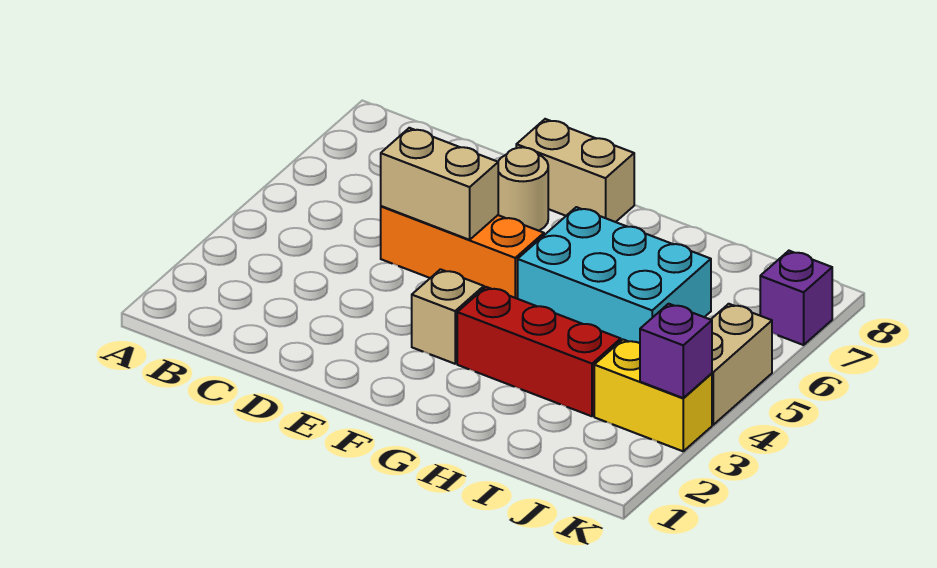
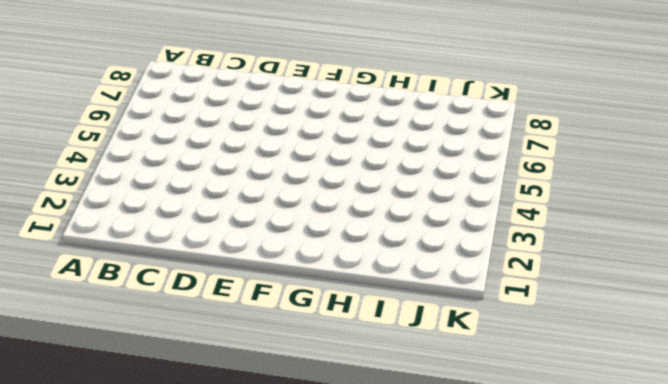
none -> orange 1x3 brick [381,206,544,299]
none -> tan 1x1 round brick [498,147,548,231]

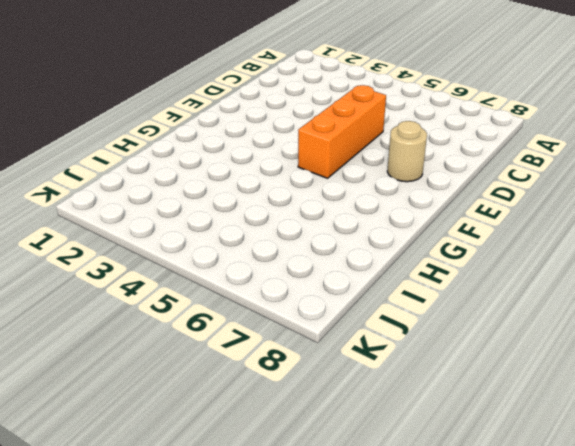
none -> tan 1x2 brick [516,119,634,222]
none -> tan 1x1 brick [412,269,484,364]

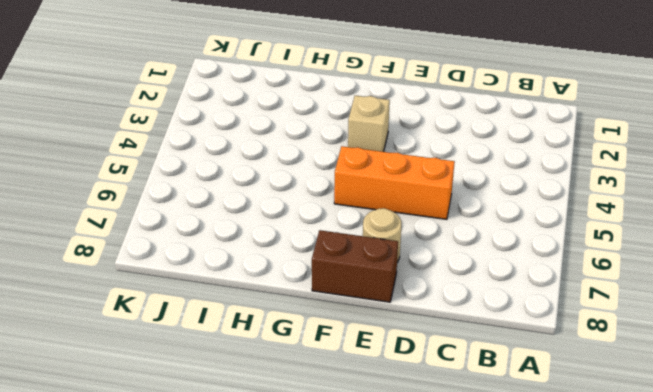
brown 1x2 brick [312,230,398,302] -> tan 1x2 brick [516,119,634,222]
none -> red 1x3 brick [457,287,621,416]
none -> cyan 2x3 brick [518,207,711,343]

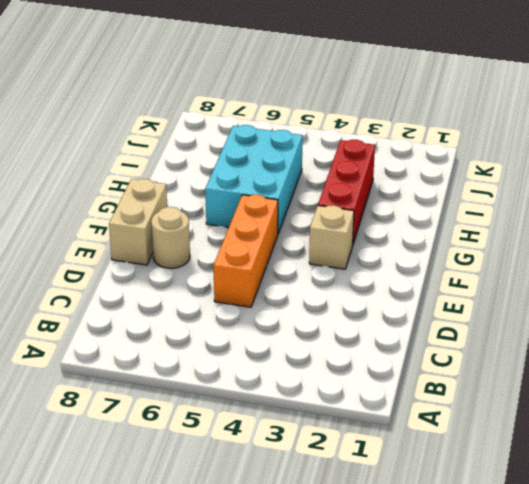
none -> yellow 1x2 brick [594,340,712,451]
none -> tan 1x2 brick [711,304,772,425]

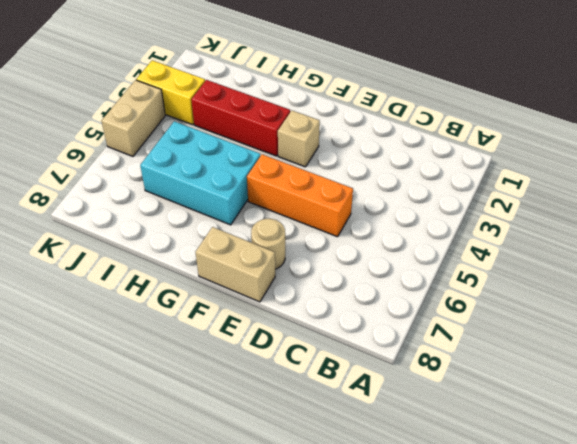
none -> purple 1x1 brick [760,251,832,345]
none -> tan 1x2 brick [381,128,498,240]

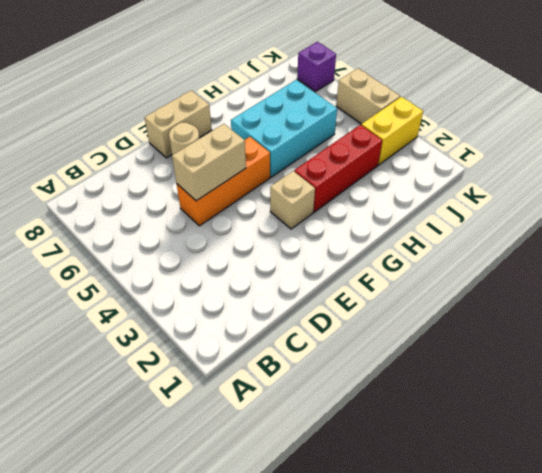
none -> purple 1x1 brick [640,304,712,398]

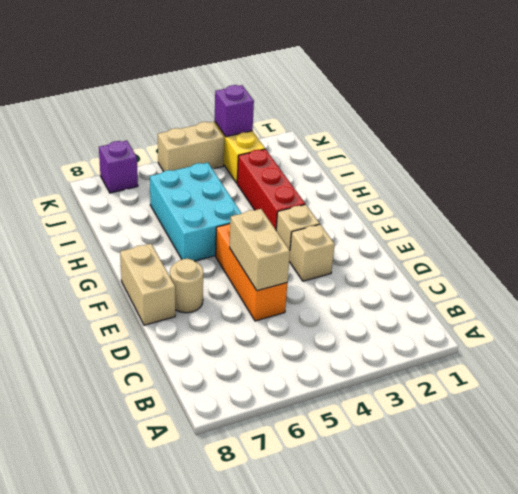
tan 1x1 brick [289,224,335,281] -> none

